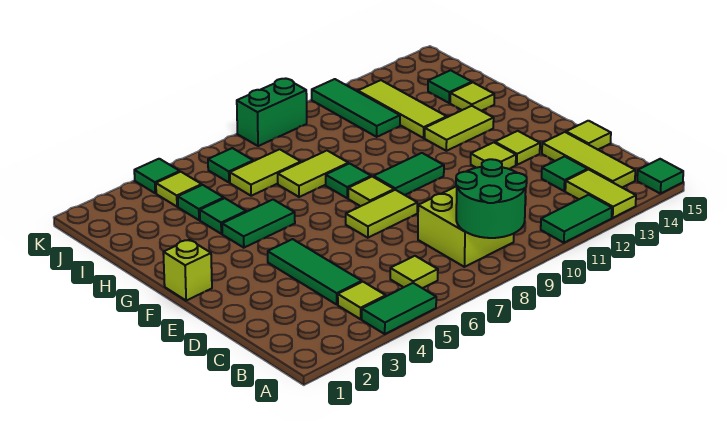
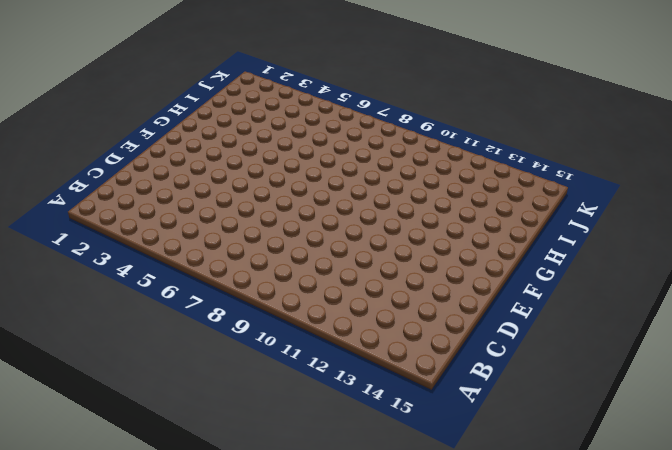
none -> green 1x2 tile [362,283,436,334]
none -> green 1x2 tile [541,195,612,243]
none -> lime 1x2 tile [565,169,636,218]
none -> green 1x1 tile [637,159,683,194]

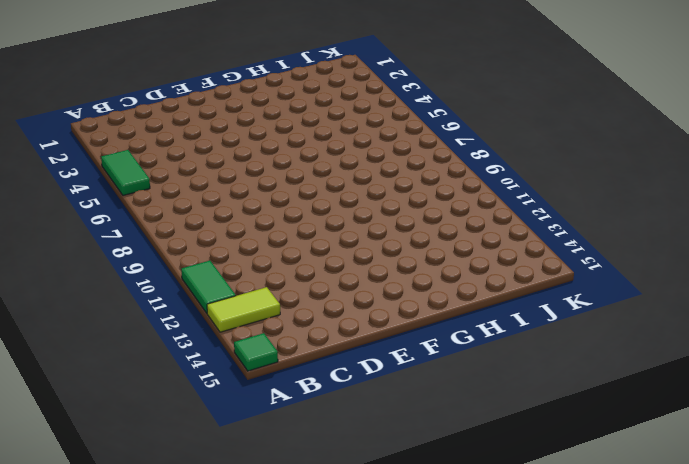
none -> lime 1x1 tile [338,282,386,319]
none -> lime 1x1 tile [390,256,438,288]
none -> lime 2x2 brick [418,186,514,267]
none -> lime 1x3 tile [542,132,635,187]

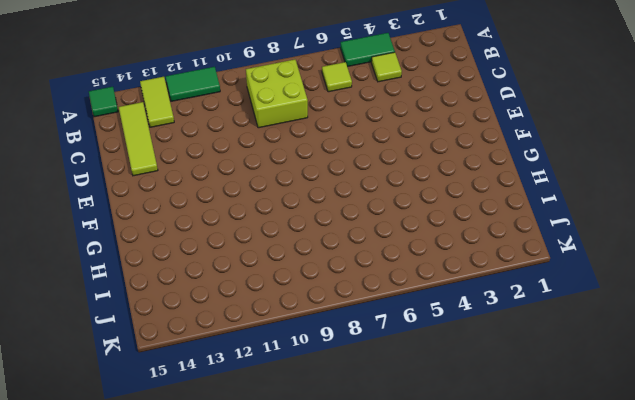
none -> green 1x3 tile [268,239,362,304]
none -> green 1x1 tile [542,156,587,191]
none -> lime 1x1 tile [566,121,611,150]
none -> lime 1x2 tile [346,190,417,238]

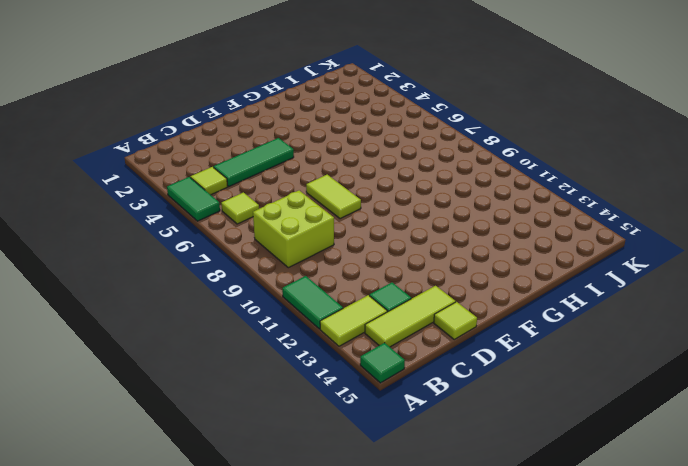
none -> lime 1x1 tile [471,142,516,169]
none -> lime 1x1 tile [495,131,540,165]
none -> lime 1x1 brick [163,240,212,300]
none -> lime 1x1 tile [348,177,394,206]

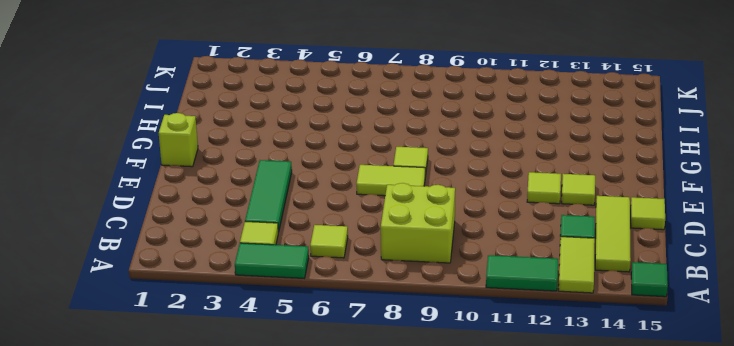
none -> green 1x2 tile [374,153,444,195]
none -> green 1x2 tile [222,200,295,248]
none -> green 1x1 tile [326,163,371,198]
none -> lime 1x2 tile [425,106,494,151]

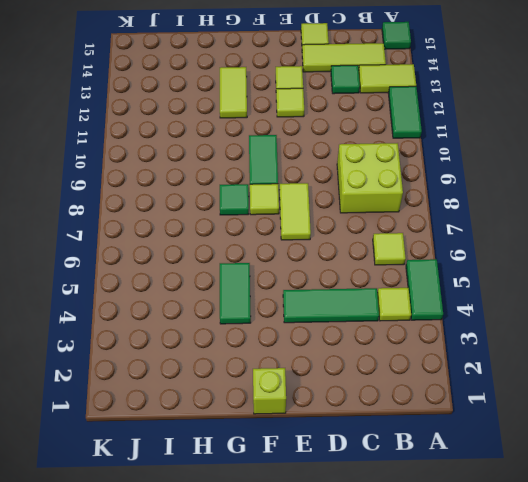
none -> green 1x1 tile [200,198,246,234]
none -> lime 1x2 tile [278,151,348,197]
none -> lime 1x3 tile [358,80,447,138]
none -> lime 1x1 tile [450,83,494,111]

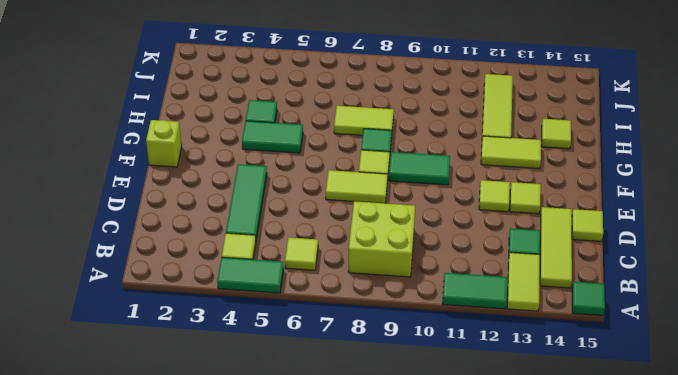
none -> green 1x1 tile [178,185,224,220]
none -> lime 1x2 tile [230,149,301,196]
none -> green 1x3 tile [312,79,400,137]
none -> green 1x1 tile [428,70,472,103]

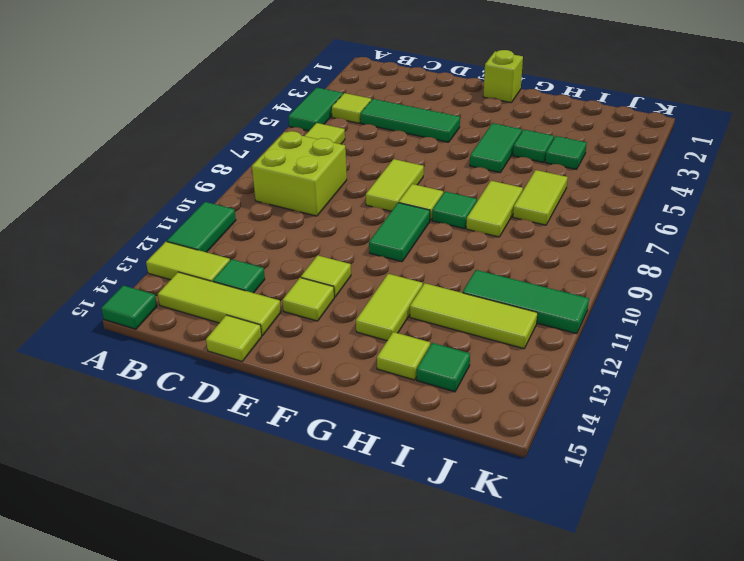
none -> lime 1x1 tile [156,172,202,207]
none -> green 1x1 tile [208,148,253,183]
none -> green 1x1 tile [134,159,180,193]
none -> green 1x2 brick [237,79,307,146]

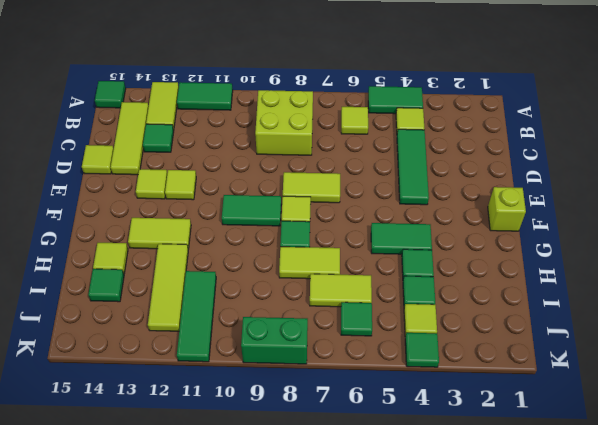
none -> green 2x2 round brick [456,159,527,238]

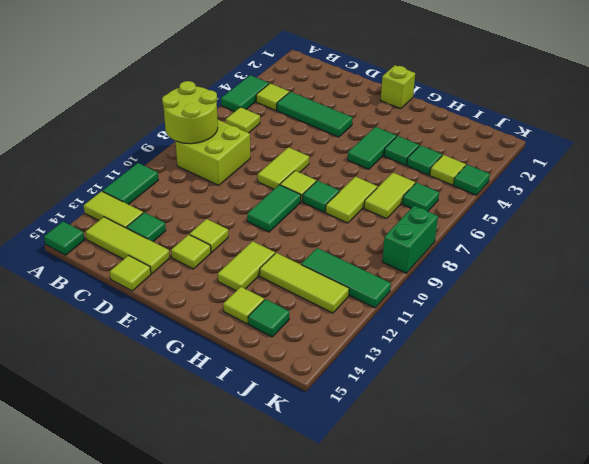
lime 2x2 round brick [162,81,218,144] -> green 2x2 round brick [456,159,527,238]

